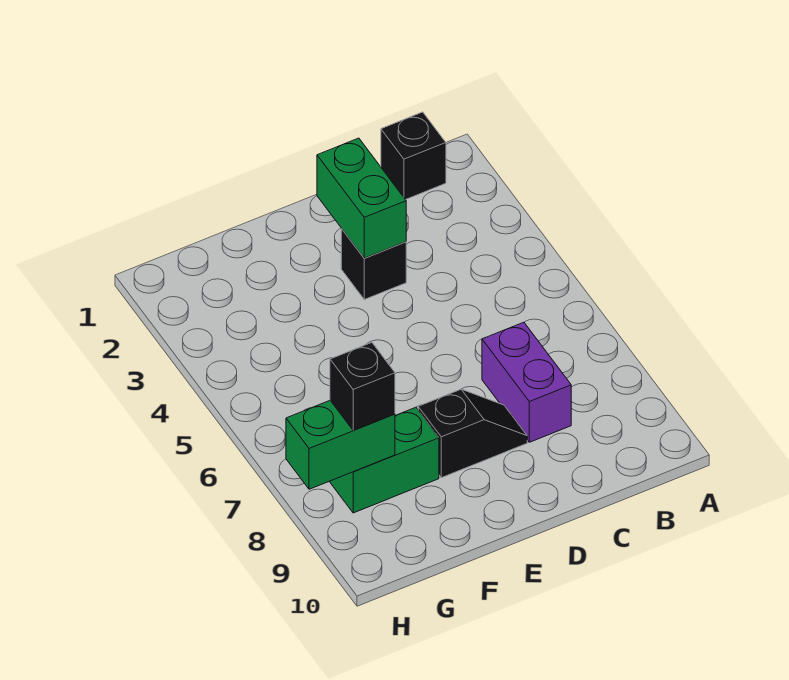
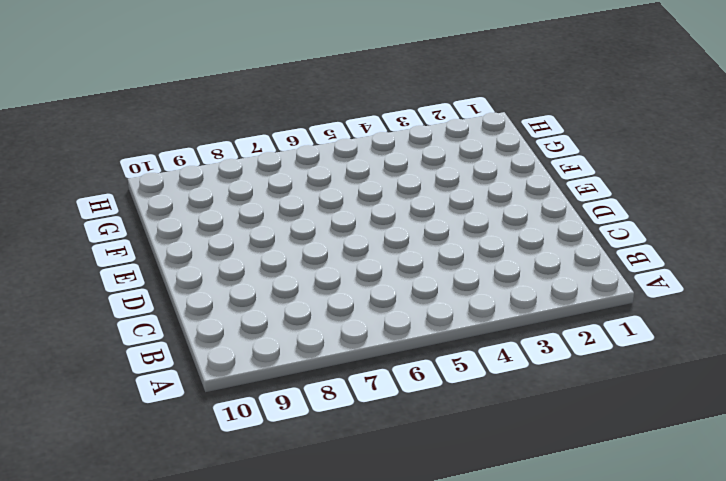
none -> black 1x1 brick [381,112,446,200]
none -> purple 1x2 brick [482,322,571,442]

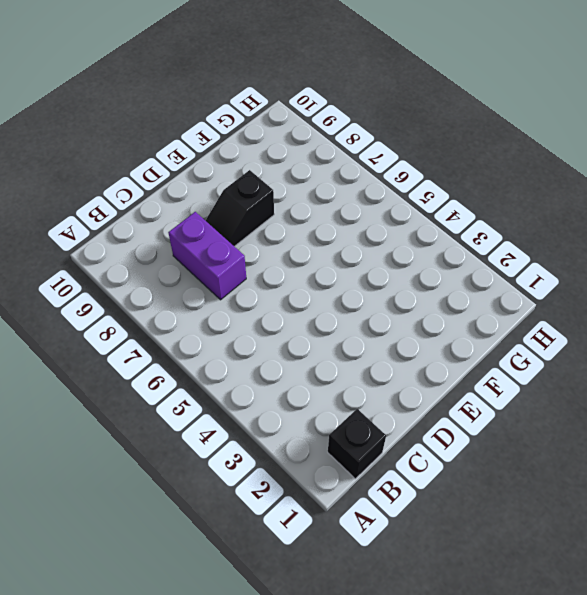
none -> black 1x1 brick [341,229,406,299]
none -> green 1x2 brick [330,407,439,513]

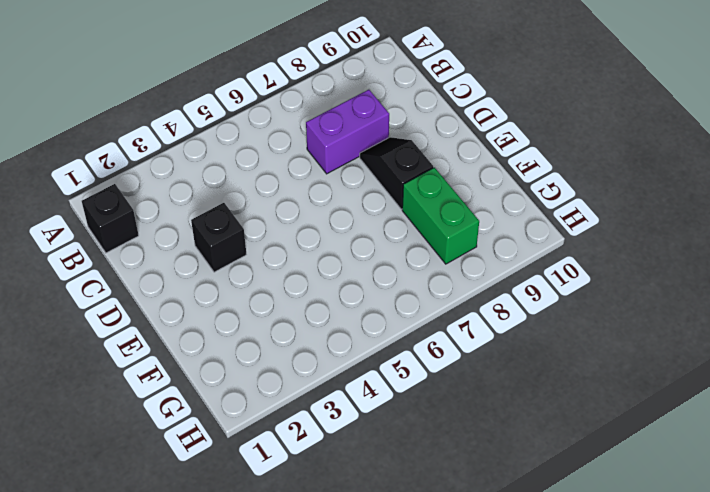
none -> green 1x2 brick [317,138,406,258]
none -> green 1x2 brick [286,400,395,489]

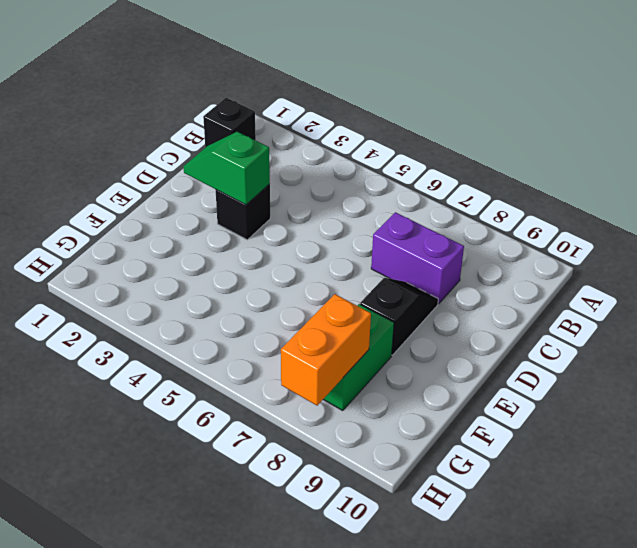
green 1x2 slope [183,132,270,205] -> green 1x2 brick [317,138,406,258]
orange 1x2 brick [281,294,371,405] -> green 1x2 brick [286,400,395,489]
none -> black 1x1 brick [330,342,395,430]

